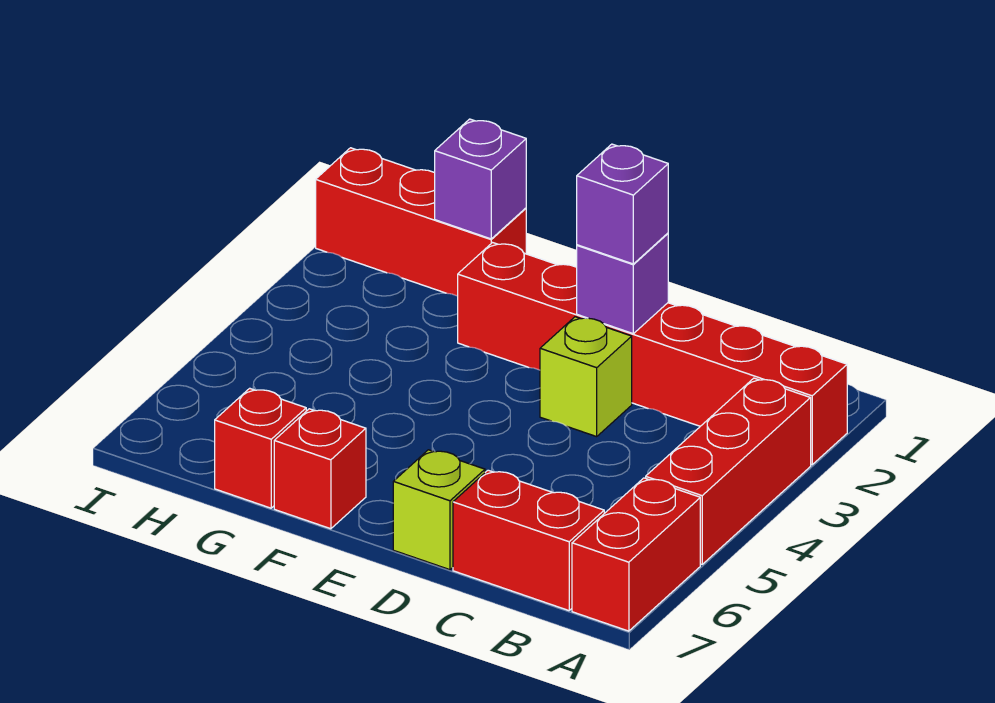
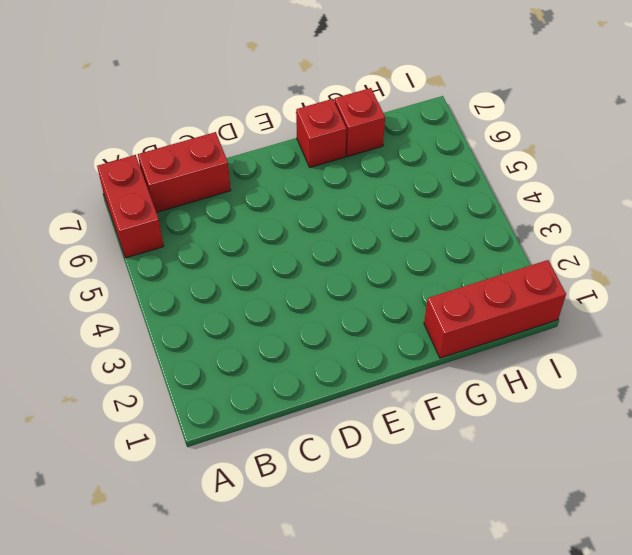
none -> red 1x6 brick [458,243,847,465]
none -> red 1x3 brick [646,378,811,564]
none -> lime 1x1 brick [540,317,632,437]

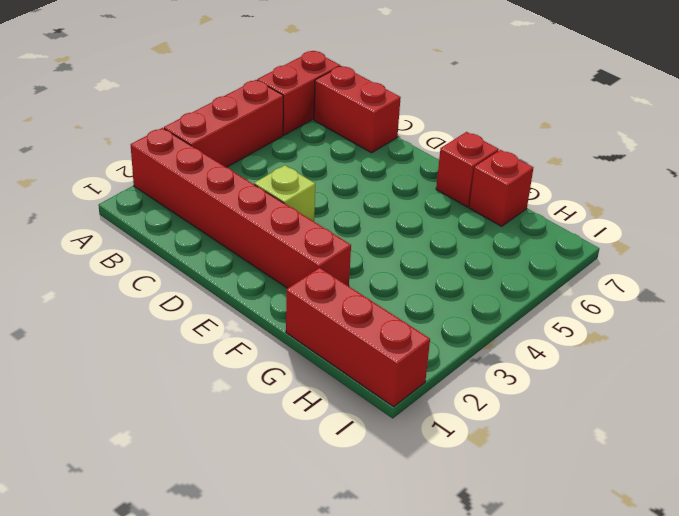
none -> lime 1x1 brick [393,450,485,570]
none -> purple 1x1 brick [577,233,668,334]
none -> purple 1x1 brick [435,119,526,239]

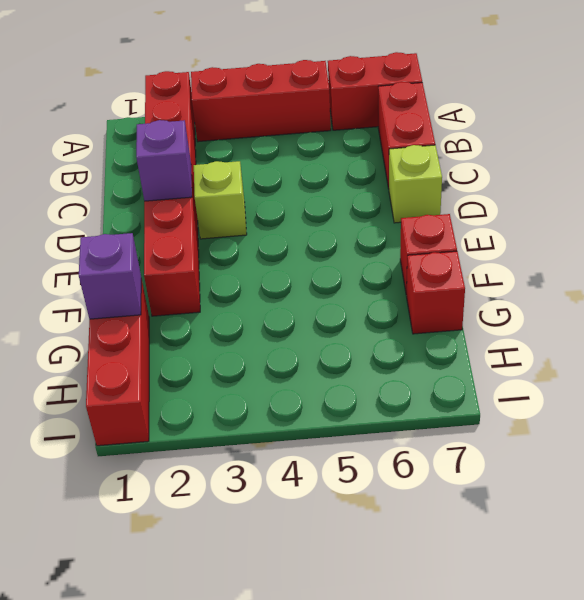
none -> purple 1x1 brick [577,144,668,264]

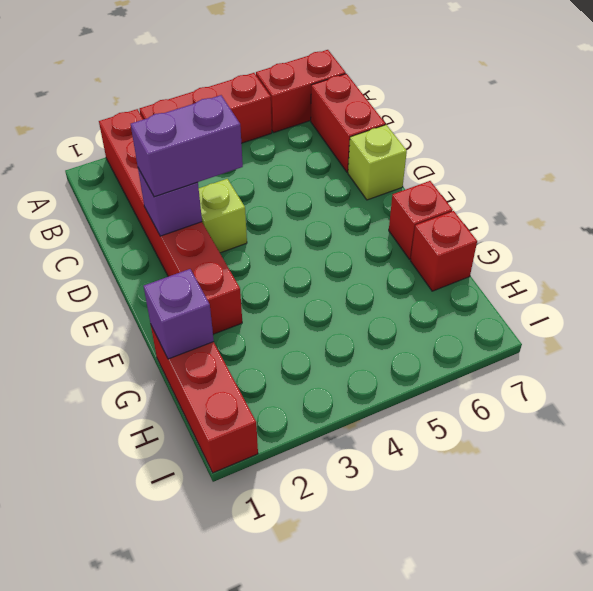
purple 1x2 brick [131,95,243,197] -> purple 1x1 brick [577,144,668,264]

